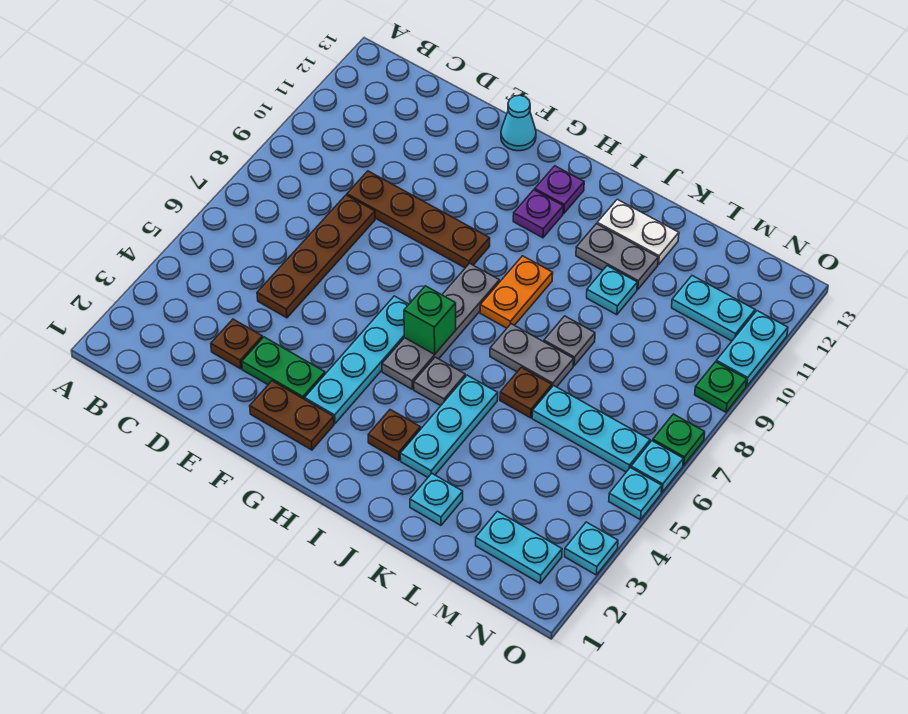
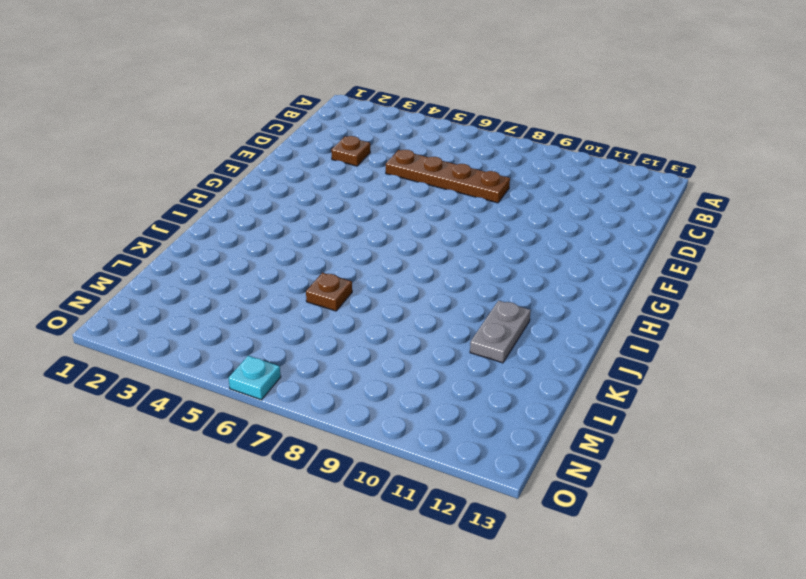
none -> brown 1x4 plate [347,171,490,268]
none -> green 1x2 plate [242,337,325,399]
none -> brown 1x2 plate [250,381,334,450]
none -> cyan 1x1 cone [501,95,536,151]

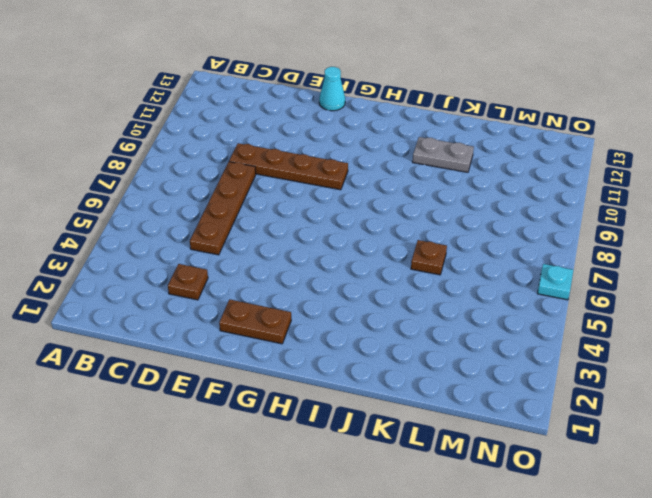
none -> green 1x2 plate [242,337,325,399]
none -> cyan 1x4 plate [305,296,409,423]
none -> grey 1x4 plate [382,263,499,389]
none -> purple 1x1 plate [513,190,563,238]

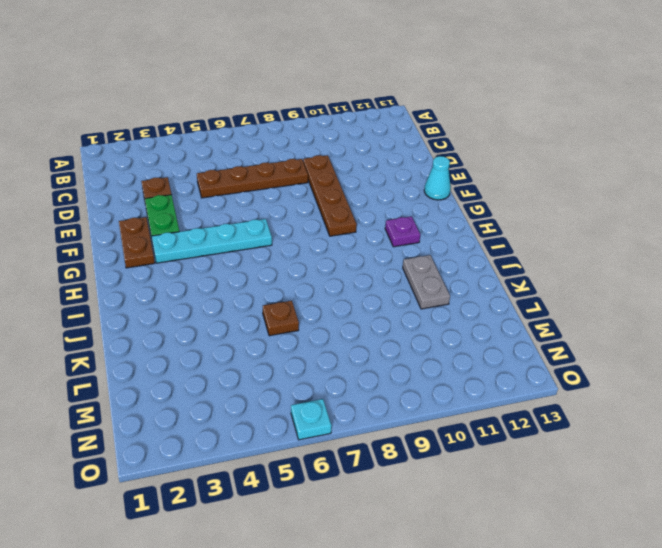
none -> grey 1x4 plate [382,263,499,389]
none -> purple 1x1 plate [535,166,584,213]
none -> brown 1x1 plate [368,410,421,461]
none -> grey 1x1 plate [414,357,465,406]

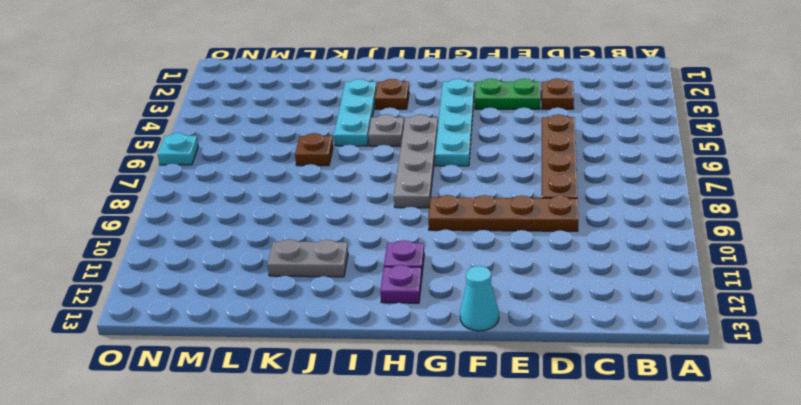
none -> brown 1x2 plate [250,381,334,450]
none -> orange 1x2 plate [480,256,553,328]
none -> grey 1x2 plate [490,324,574,387]
none -> white 1x2 plate [597,199,679,265]

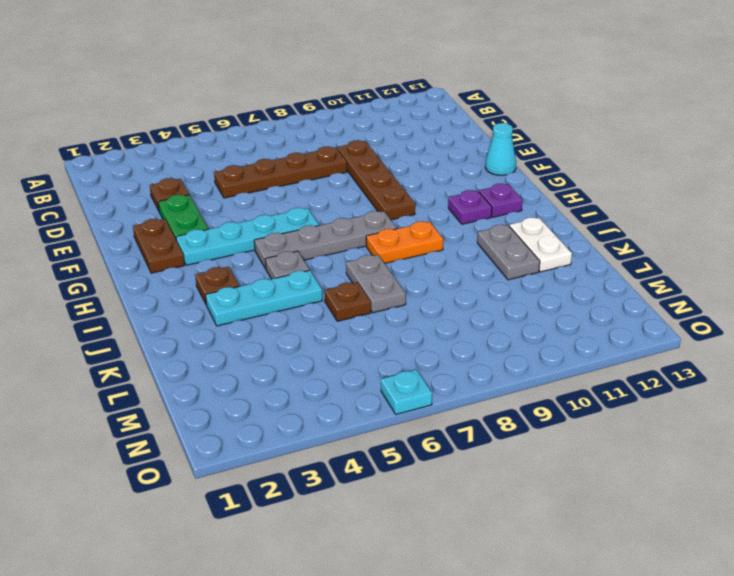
none -> cyan 1x1 plate [410,473,463,525]
none -> grey 1x1 plate [544,316,595,366]
none -> cyan 1x1 plate [587,266,637,315]
none -> cyan 1x3 plate [532,386,650,472]

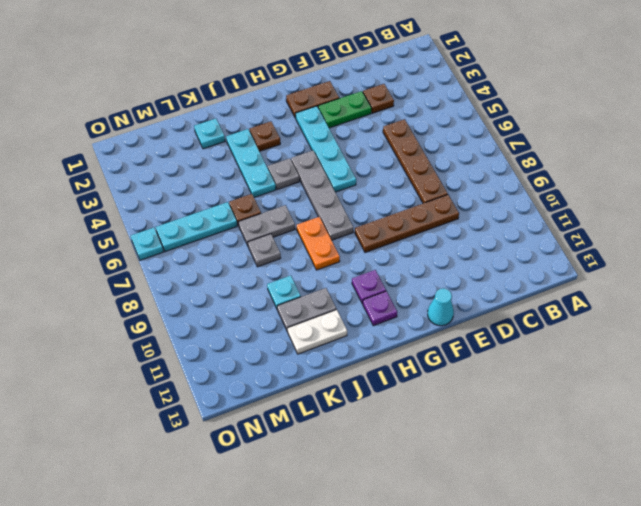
none -> cyan 1x2 plate [476,511,562,583]
none -> cyan 1x2 plate [672,276,755,341]
none -> cyan 1x1 plate [565,522,618,575]
none -> cyan 1x1 plate [609,468,662,520]

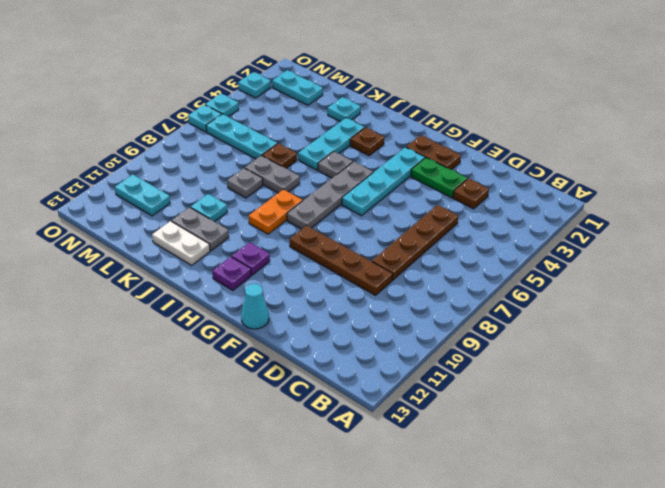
none -> green 1x1 plate [653,414,705,465]
none -> green 1x1 plate [695,362,747,412]
none -> cyan 1x2 plate [716,311,788,386]
none -> green 1x1 brick [404,286,456,354]

